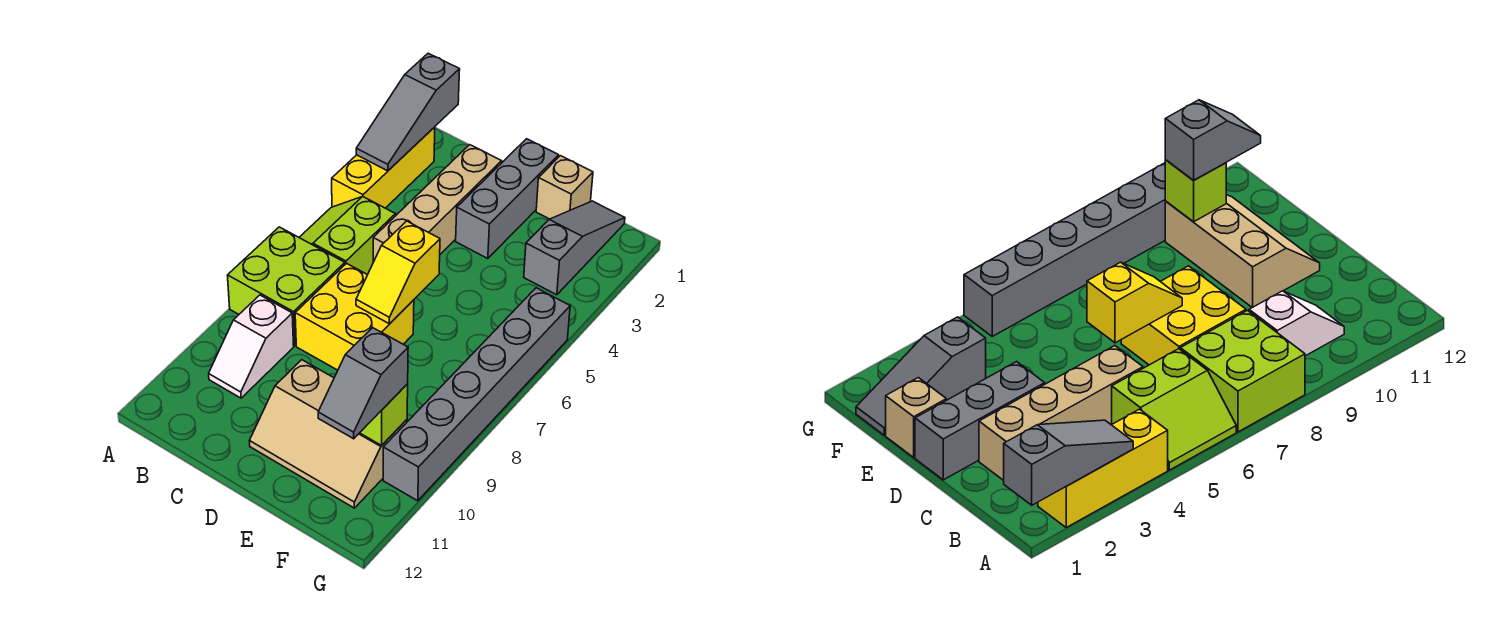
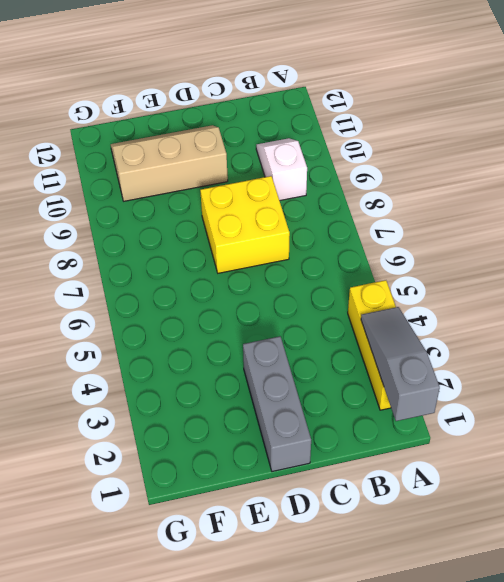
none -> lime 2x2 slope [299,197,395,275]
none -> lime 2x2 brick [228,227,345,346]
none -> tan 1x4 brick [373,145,502,262]

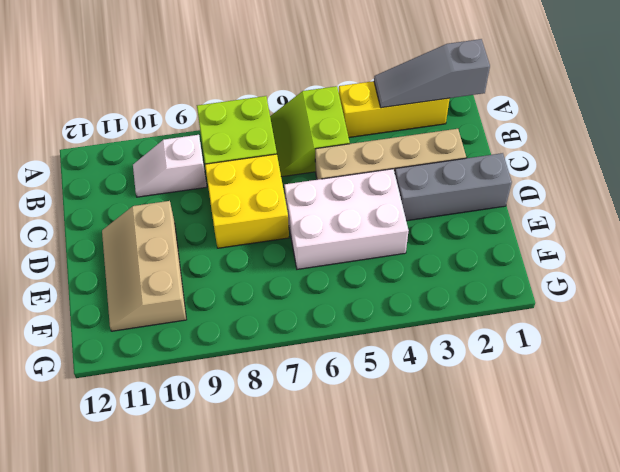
lime 2x2 slope [270,86,350,177] -> lime 2x2 slope turned to [299,197,395,275]
white 2x3 brick [284,169,409,269] -> none
none -> tan 1x1 brick [536,156,593,219]
none -> grey 1x3 slope [524,201,625,295]
none -> grey 1x6 brick [383,288,570,501]

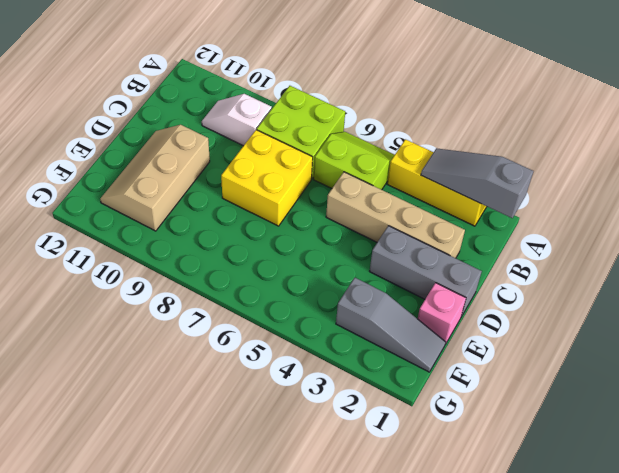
pink 1x1 brick [418,283,466,344] -> tan 1x1 brick [536,156,593,219]
none -> grey 1x6 brick [383,288,570,501]
none -> yellow 1x2 slope [356,221,440,324]
none -> lime 1x1 brick [360,384,408,445]

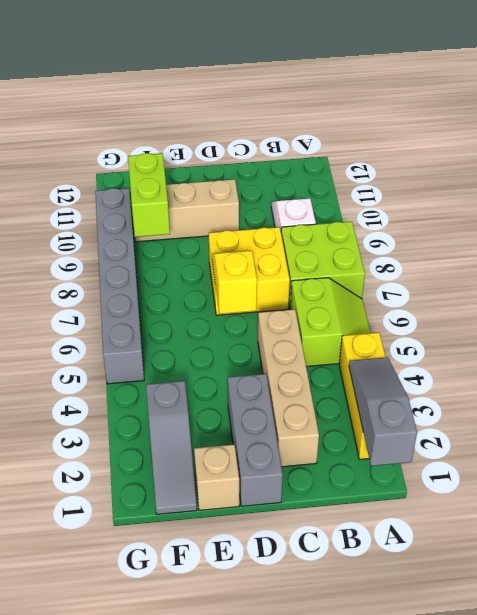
lime 1x2 brick [128,153,170,237] -> lime 1x1 brick [360,384,408,445]
none -> grey 1x2 slope [318,328,408,439]

